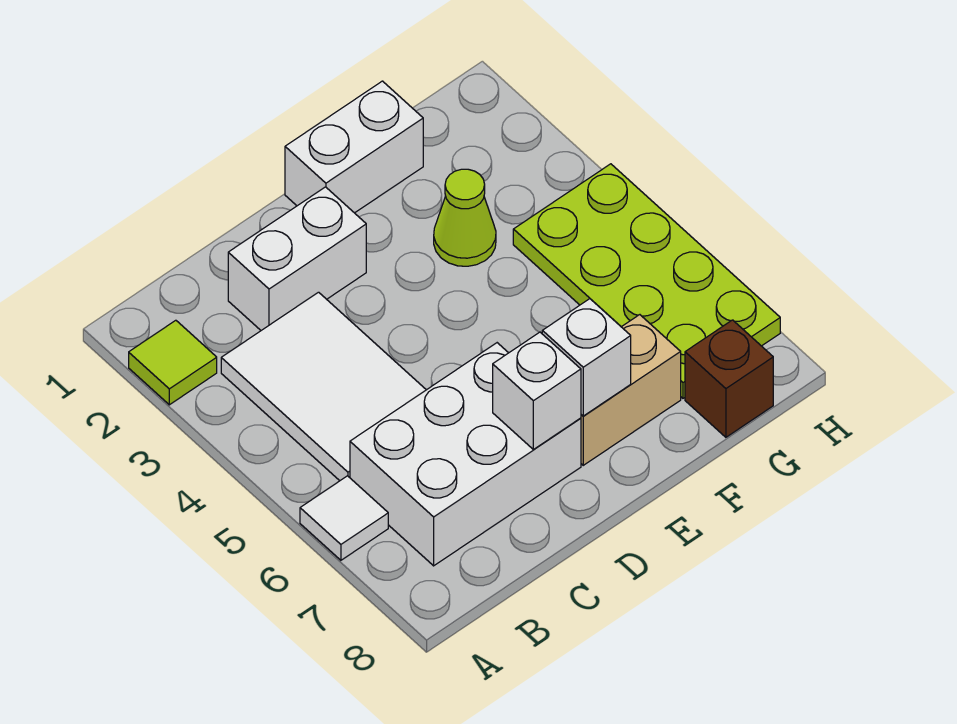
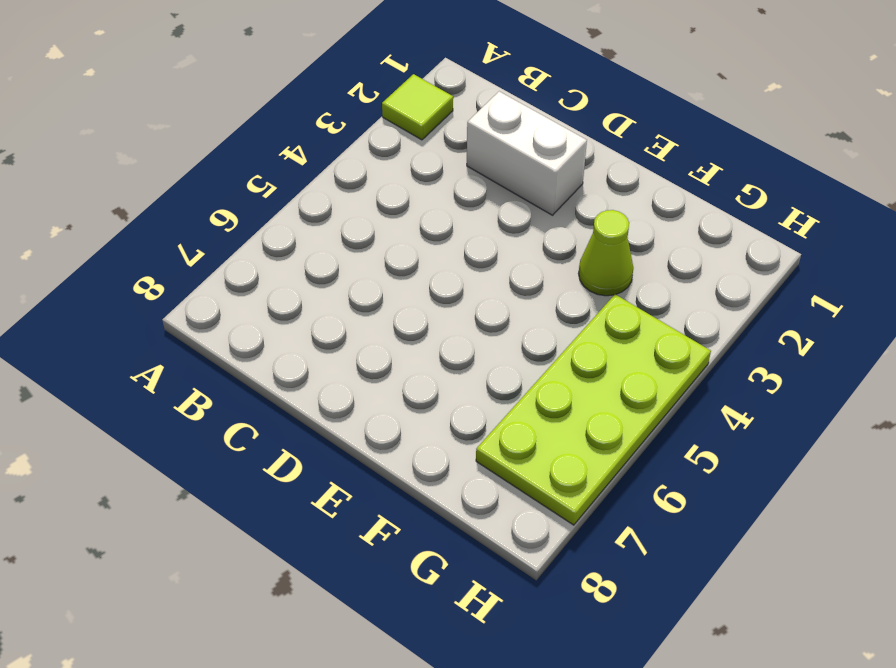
none -> white 1x1 tile [300,476,388,560]
none -> white 2x3 tile [221,292,426,481]
none -> white 2x3 brick [350,343,581,566]

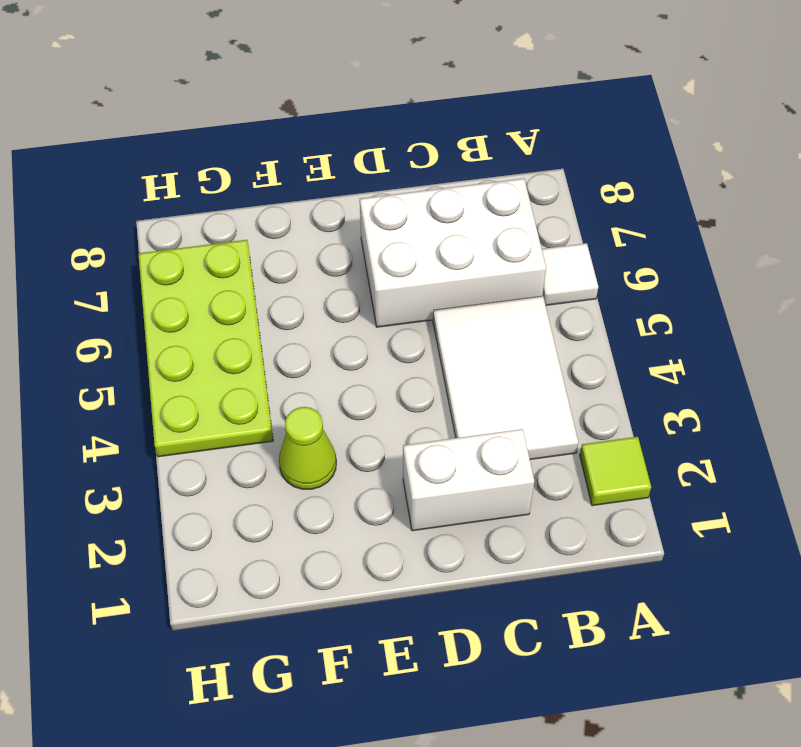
none -> white 1x2 brick [285,81,423,213]
none -> tan 1x2 brick [581,315,681,465]
none -> brown 1x1 brick [685,320,773,437]

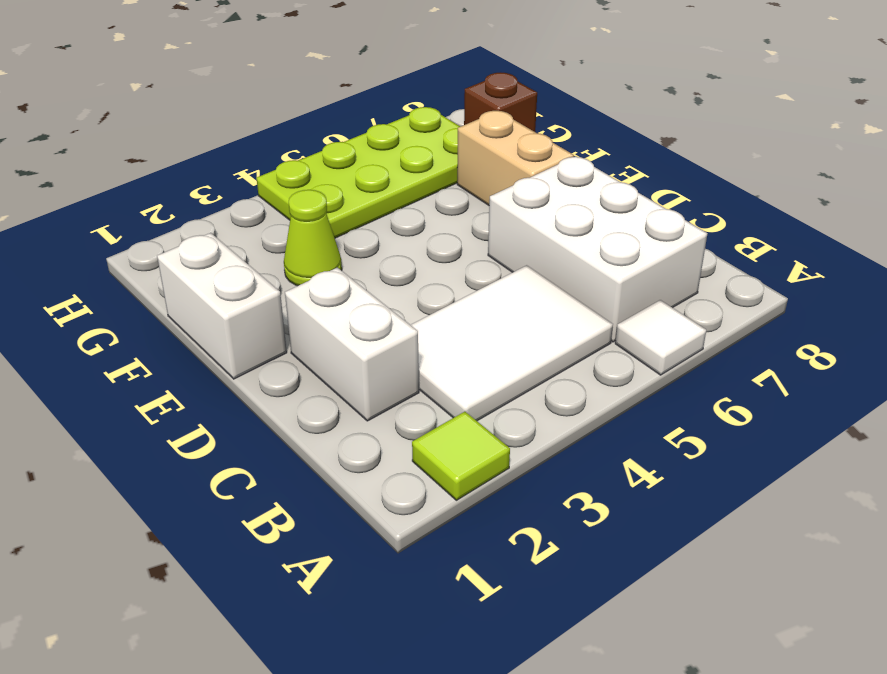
none -> white 1x1 brick [493,332,581,449]
none -> white 1x1 brick [542,299,631,416]

